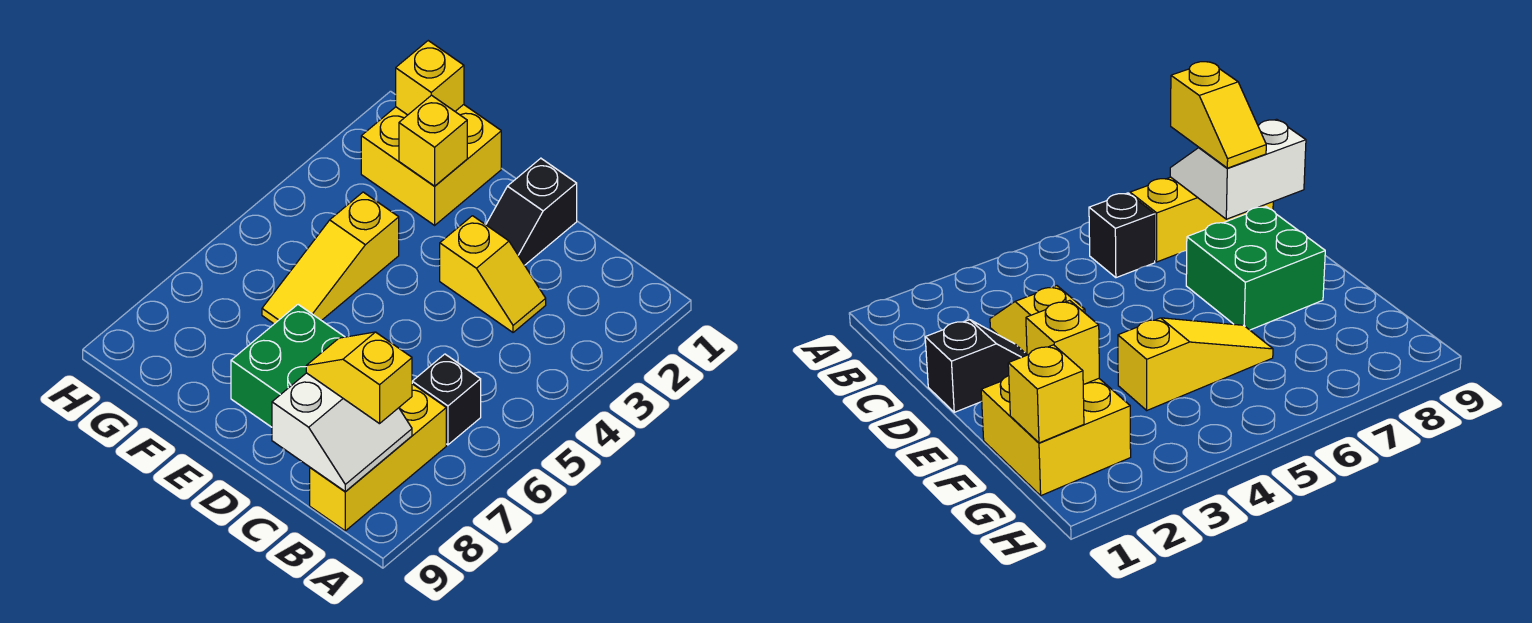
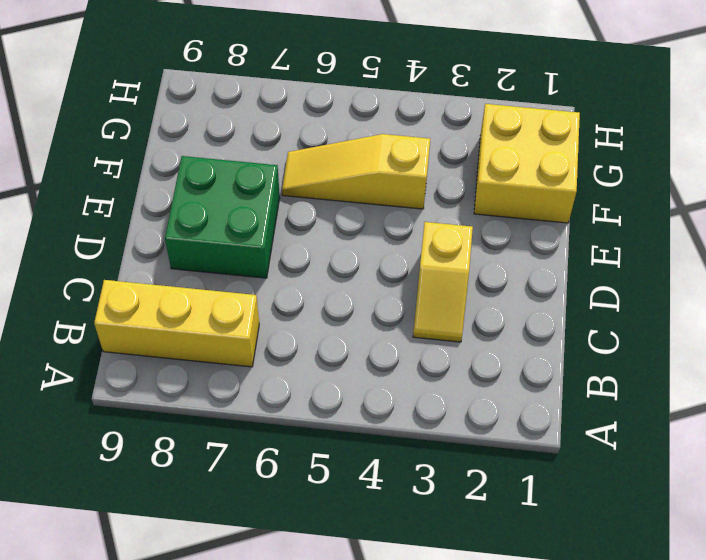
none -> black 1x1 brick [412,354,481,445]
none -> black 1x2 slope [486,158,577,265]

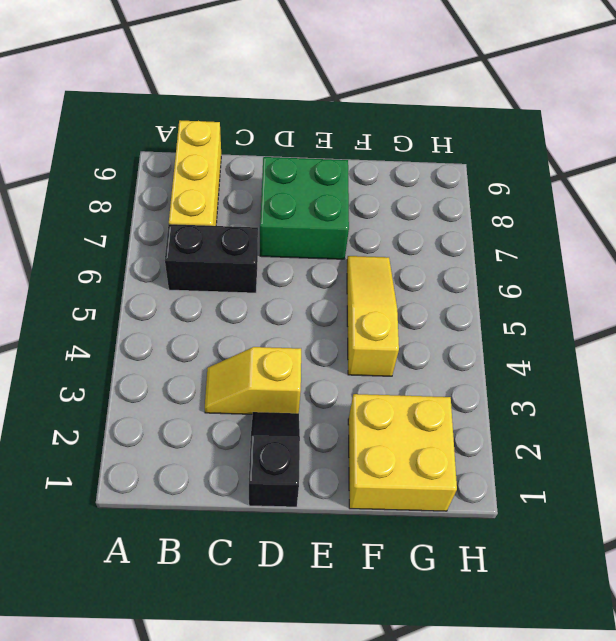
black 1x2 brick [165,224,258,293] -> black 1x1 brick [412,354,481,445]
none -> white 2x2 slope [272,373,412,492]
none -> yellow 1x1 brick [399,95,467,186]

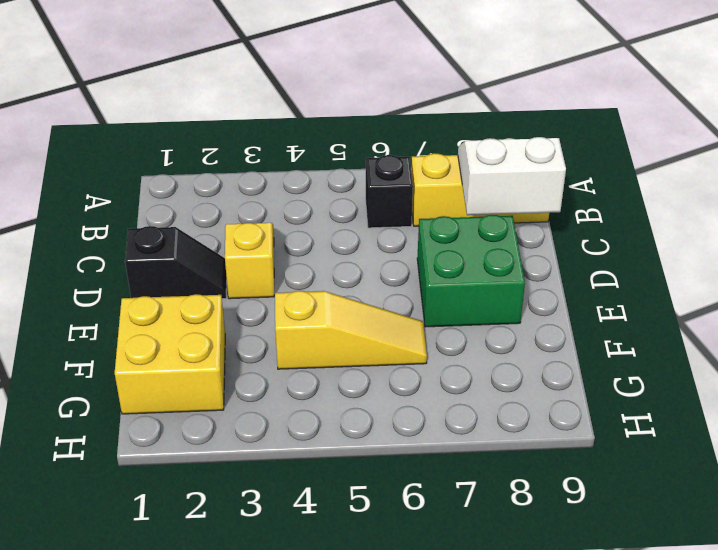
none -> yellow 1x1 brick [399,95,467,186]
none -> yellow 1x1 brick [396,41,464,115]

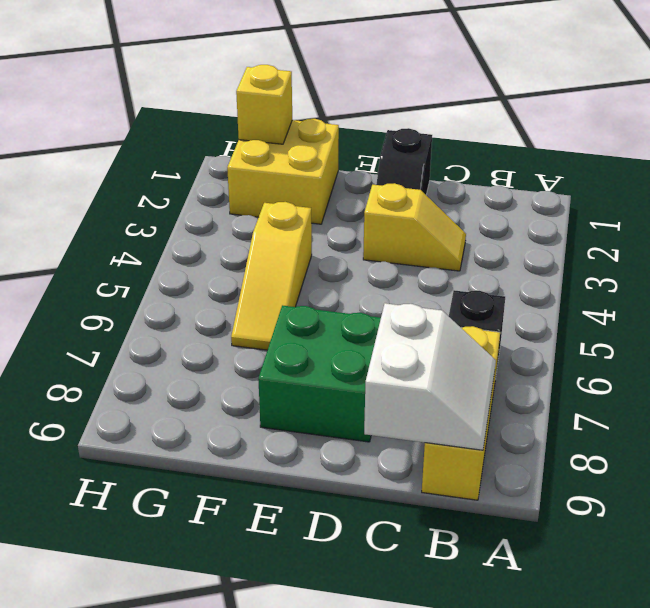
none -> yellow 1x1 brick [399,95,467,186]
none -> yellow 1x2 slope [306,332,412,424]

